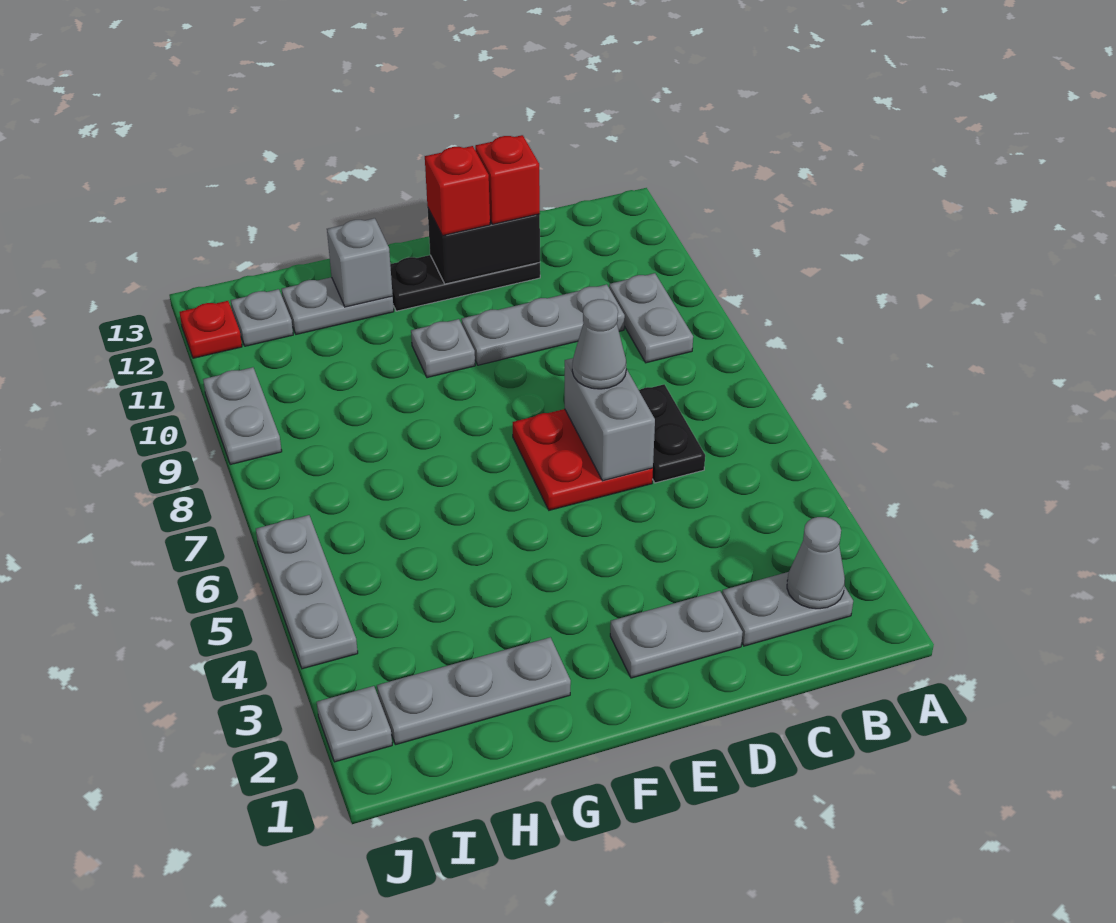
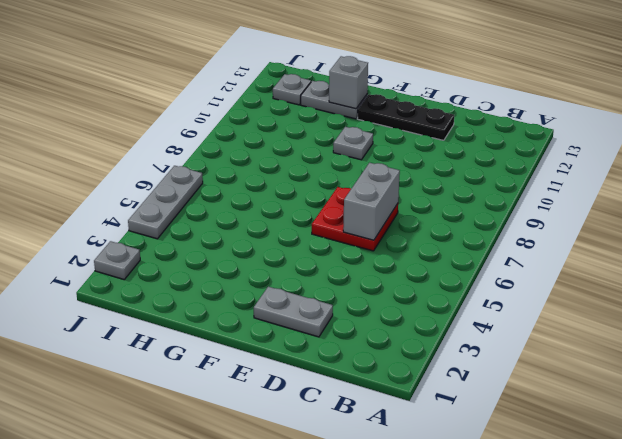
none -> grey 1x2 plate [722,572,853,646]
none -> grey 1x2 plate [609,273,693,363]
none -> black 1x2 plate [639,384,705,483]

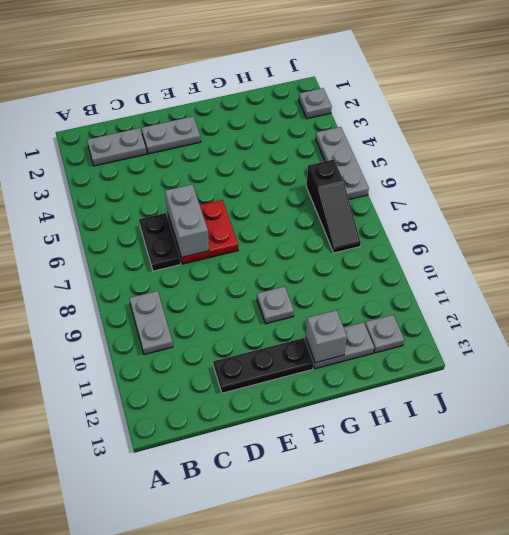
black 1x3 slope [306,159,361,253] -> none
none -> grey 1x3 plate [461,284,625,365]
none -> grey 1x3 plate [377,637,571,745]
none -> grey 1x2 plate [203,367,282,465]

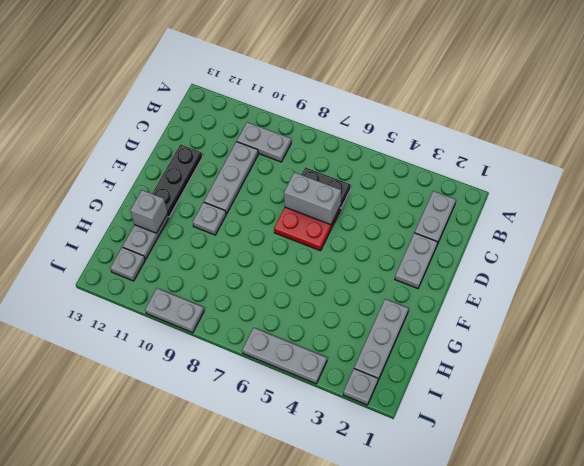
none -> red 1x1 plate [180,301,242,358]
none -> grey 1x1 cone [787,517,845,609]
none -> black 1x2 brick [427,207,540,284]

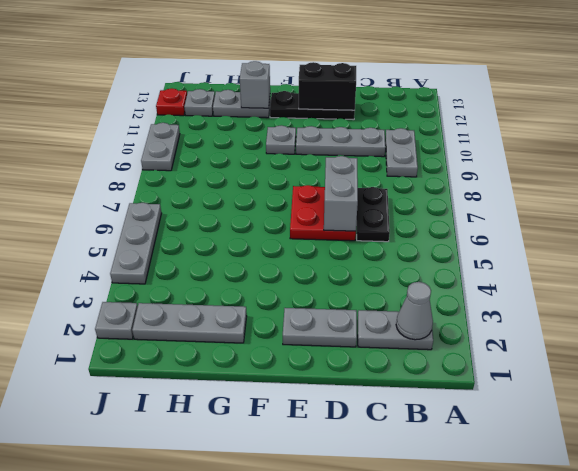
none -> grey 1x1 cone [572,299,626,389]
none -> red 1x1 brick [475,135,540,224]
none -> red 1x1 brick [425,146,490,236]

